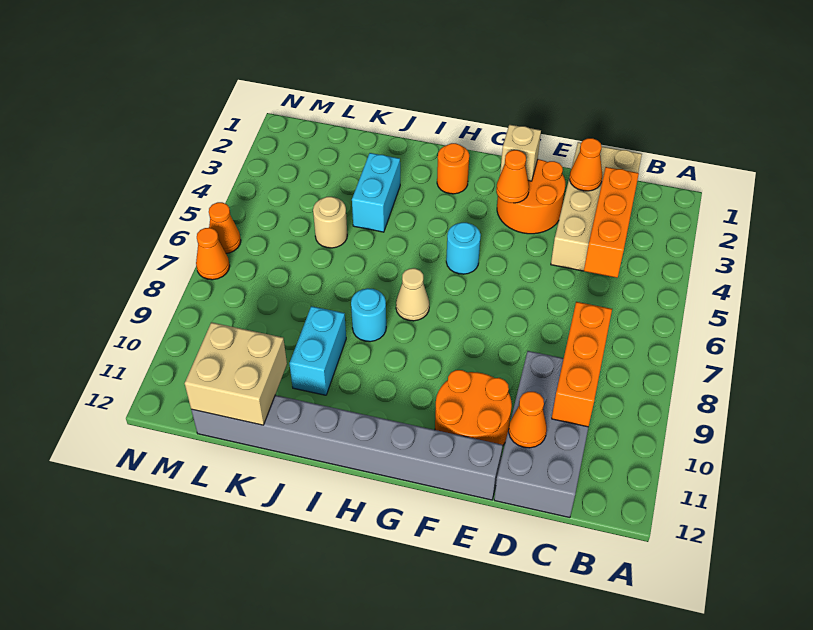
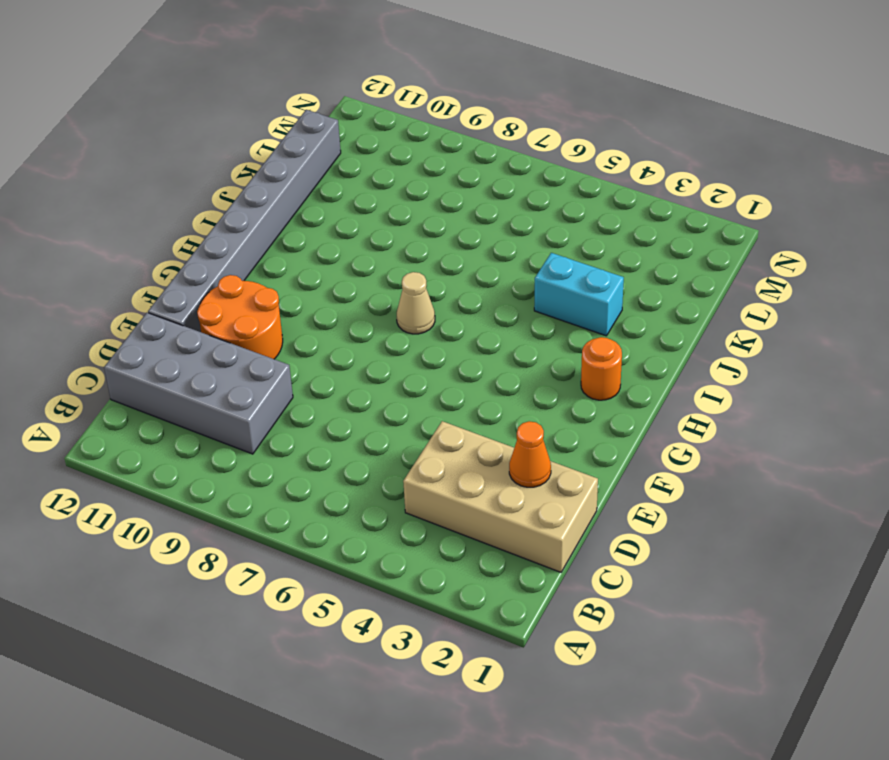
none -> orange 2x2 round brick [497,159,565,234]
none -> cyan 1x1 round brick [446,223,481,274]
none -> cyan 1x1 round brick [351,288,386,342]

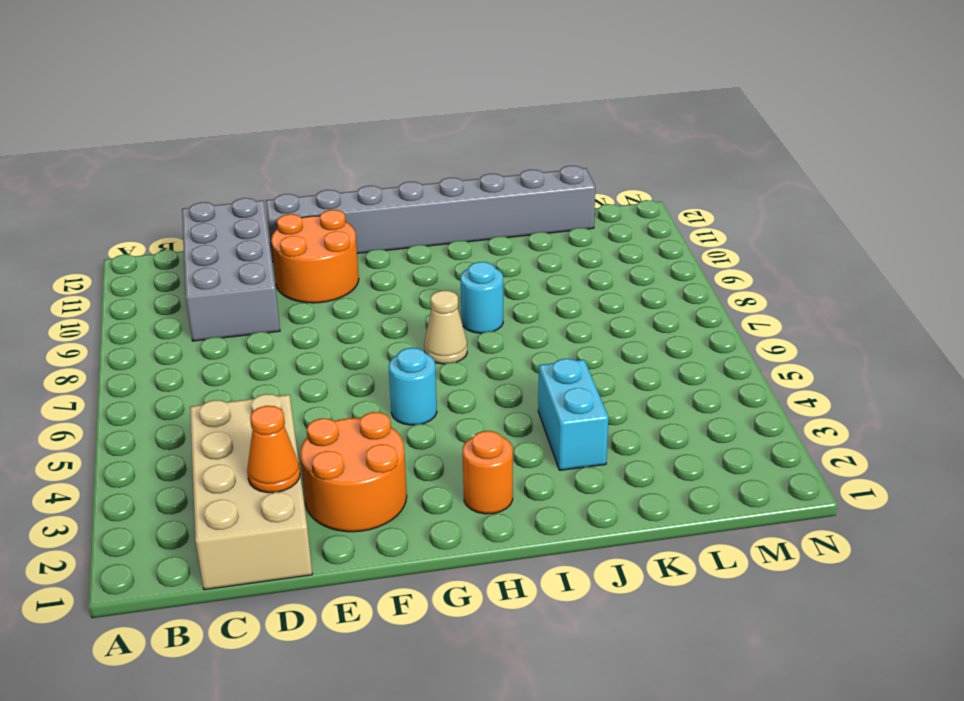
none -> cyan 1x2 brick [289,306,346,395]
none -> tan 1x1 round brick [313,197,347,248]
none -> orange 1x1 cone [209,202,241,254]

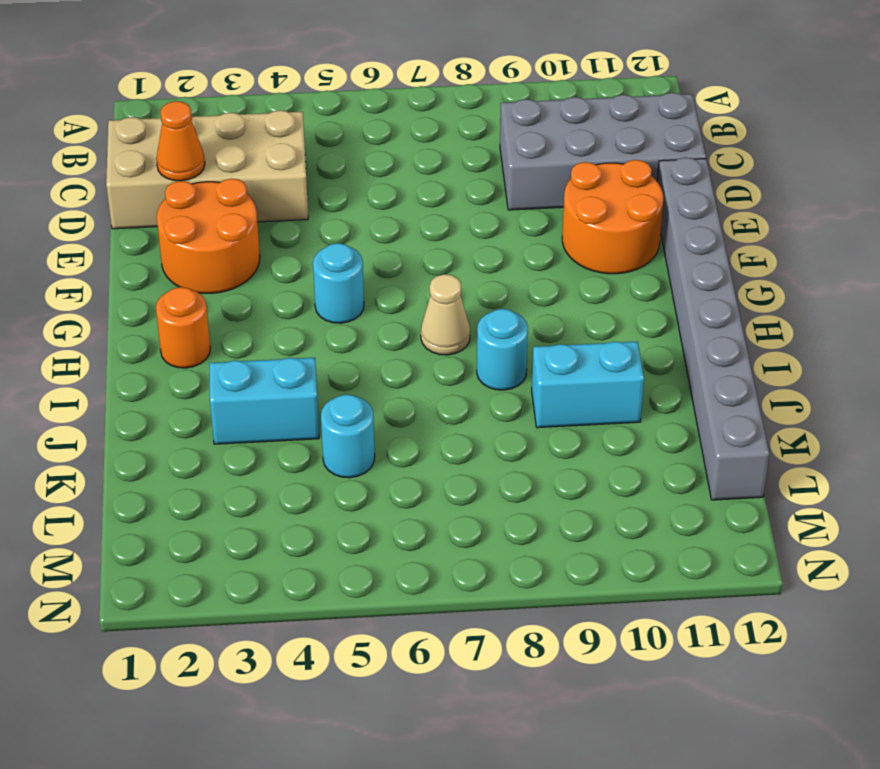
cyan 1x1 round brick [321,394,375,478] -> tan 1x1 round brick [313,197,347,248]
none -> orange 1x1 cone [209,202,241,254]
none -> orange 1x1 cone [196,228,230,280]
none -> orange 1x3 brick [584,167,639,278]

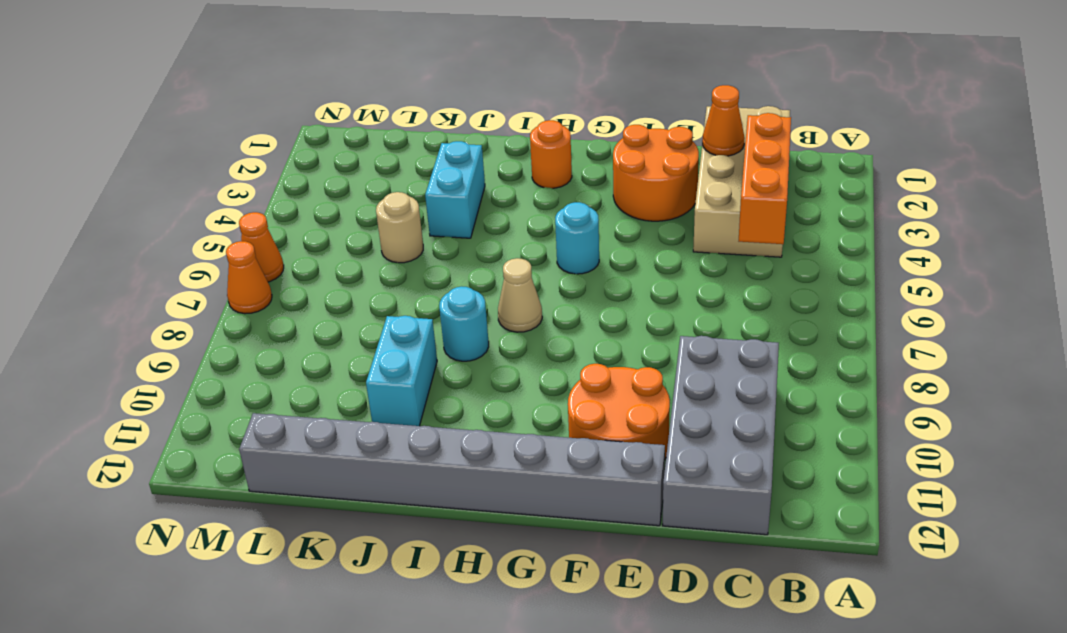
none -> orange 1x3 brick [552,302,612,427]
none -> orange 1x1 cone [509,392,547,448]
none -> tan 1x1 brick [500,125,541,181]

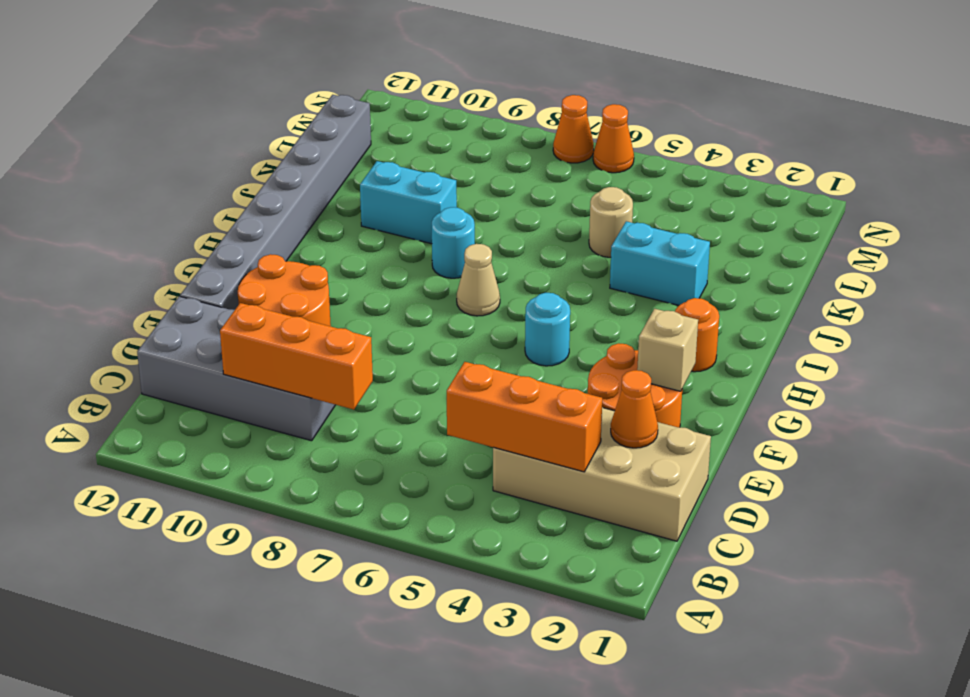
none -> orange 1x1 cone [509,392,547,448]
none -> orange 1x1 cone [496,150,529,203]
none -> tan 2x2 brick [185,322,287,425]

